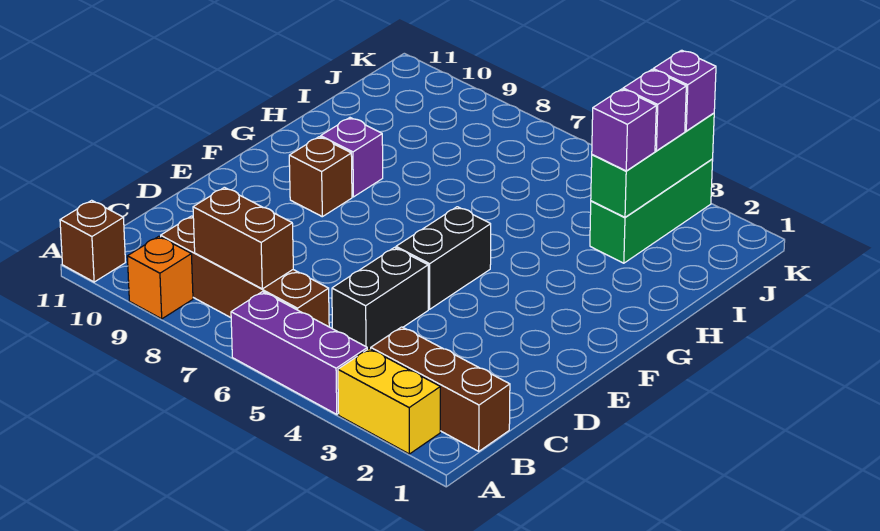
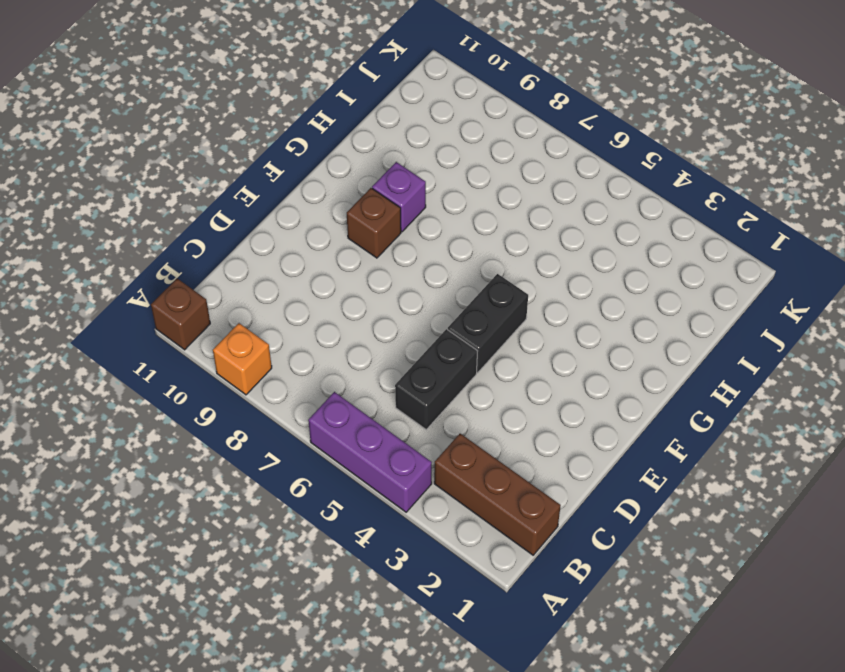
none -> yellow 1x2 brick [338,349,440,454]
none -> brown 1x4 brick [161,216,329,327]
none -> green 1x3 brick [590,159,713,263]

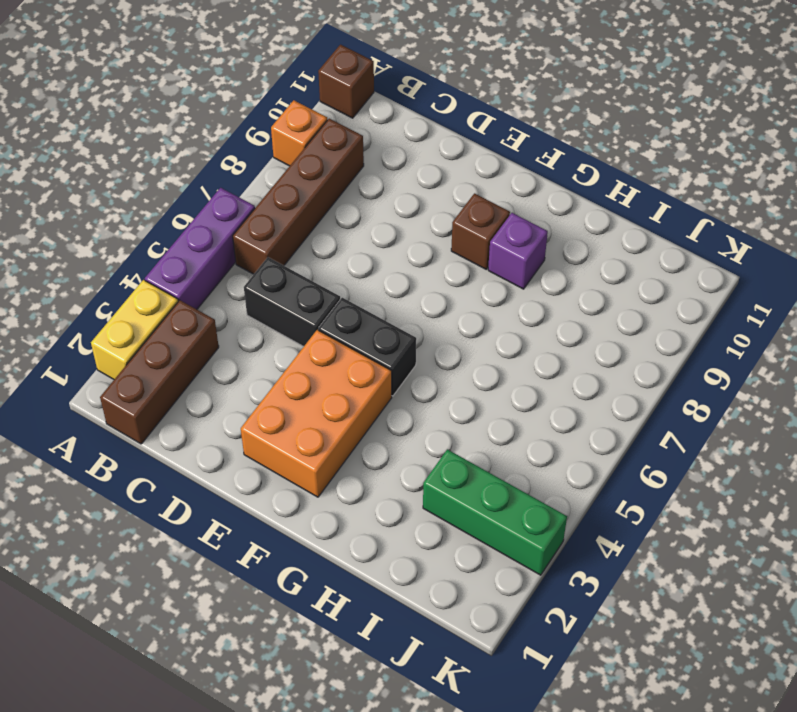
orange 2x3 brick [241,330,392,497] -> none
none -> brown 1x2 brick [193,187,293,289]
none -> green 1x3 brick [591,113,714,217]
none -> purple 1x1 brick [592,89,656,171]

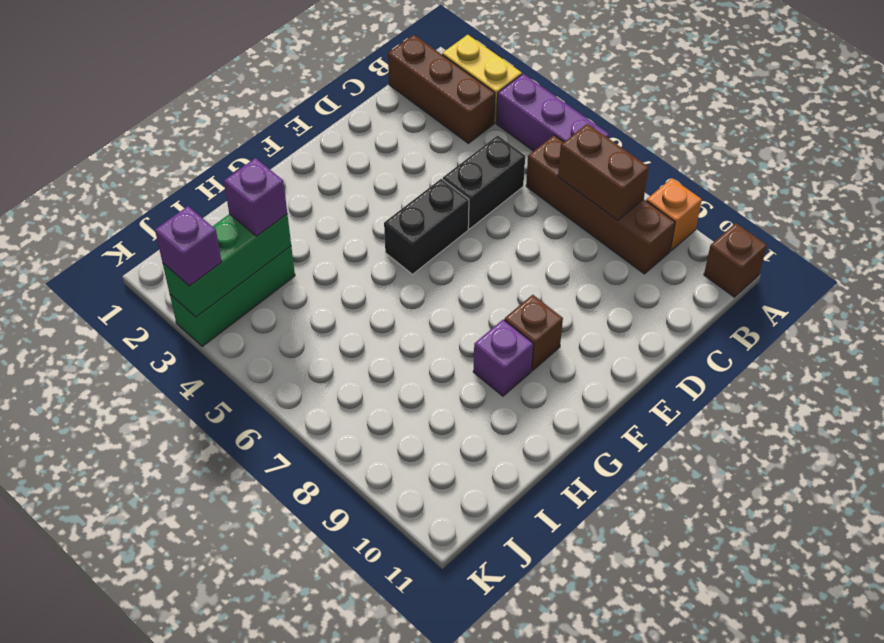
none -> purple 1x1 brick [623,70,686,151]

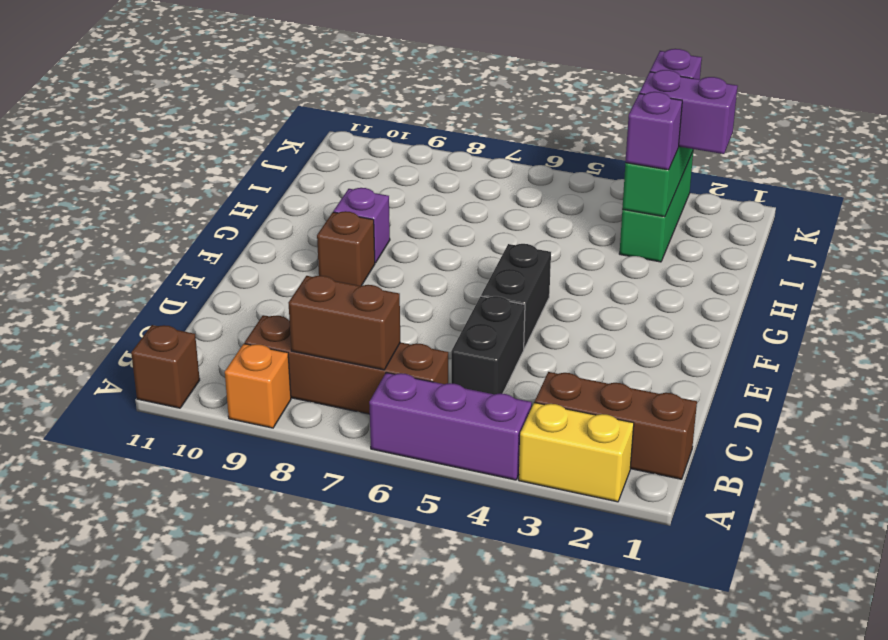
purple 1x2 brick [640,70,738,154] -> purple 1x1 brick [623,70,686,151]

